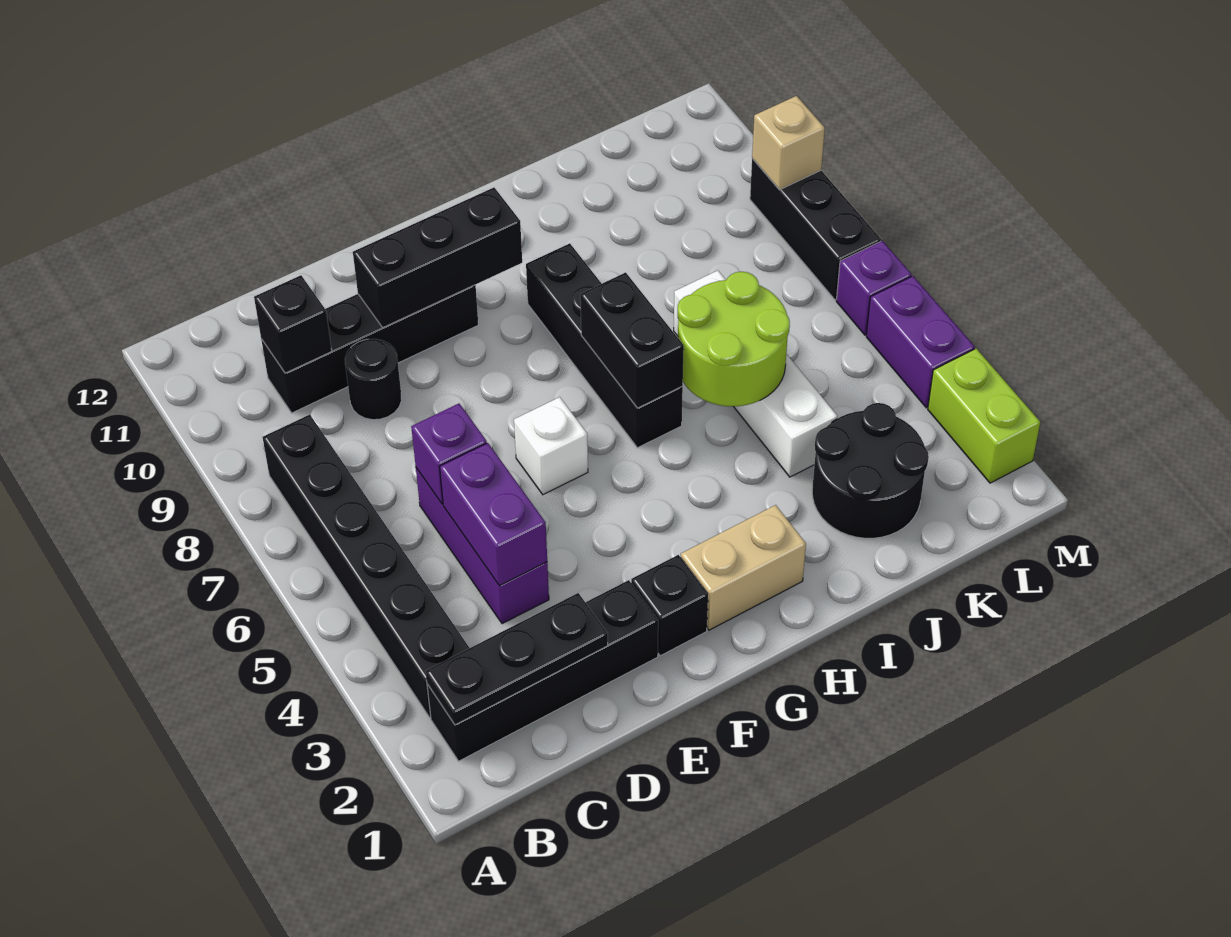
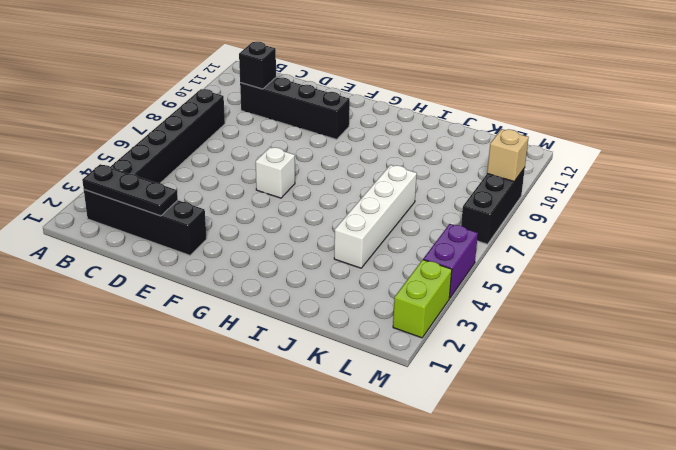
none -> purple 1x3 brick [416,468,549,624]
none -> black 1x1 round brick [345,339,402,420]
none -> black 1x1 brick [631,555,708,656]

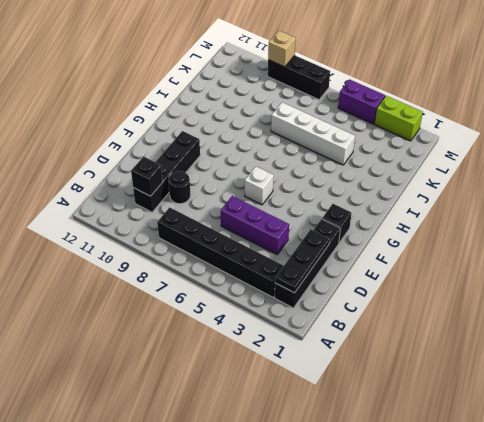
none -> tan 1x2 brick [681,505,806,630]
none -> black 1x4 brick [526,243,683,448]
none -> black 2x2 round brick [812,403,929,538]

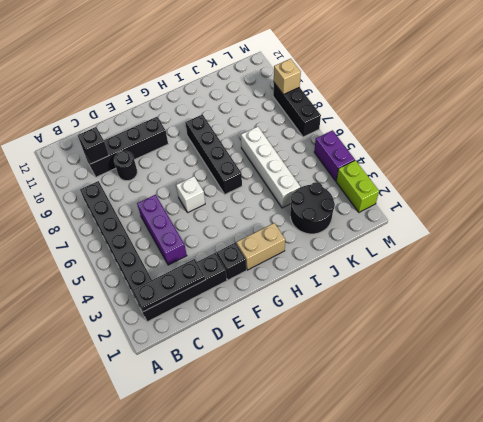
none -> purple 1x1 brick [836,241,912,335]
none -> purple 1x2 brick [440,443,547,586]
none -> purple 1x1 brick [411,404,487,504]

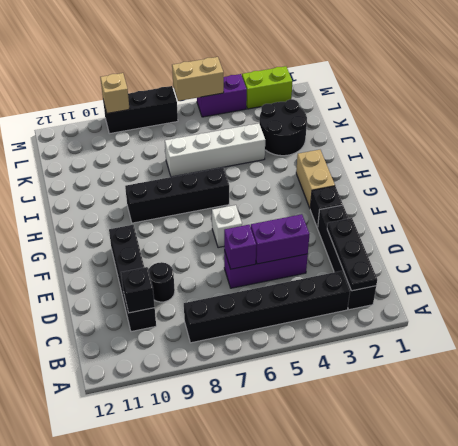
tan 1x2 brick [172,57,224,101] -> none
none -> purple 1x1 brick [836,241,912,335]
none -> black 1x3 brick [353,188,522,327]
none -> black 1x2 brick [580,272,684,408]

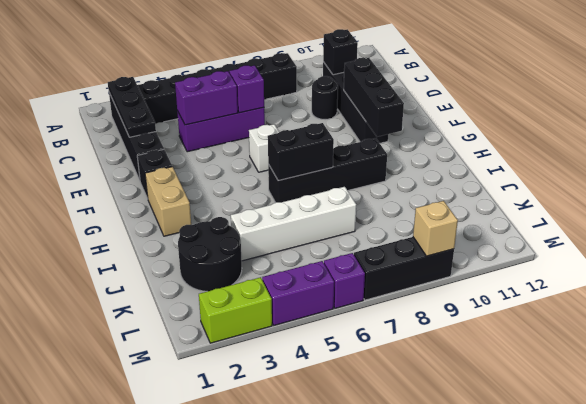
none -> lime 2x2 round brick [678,272,790,406]

